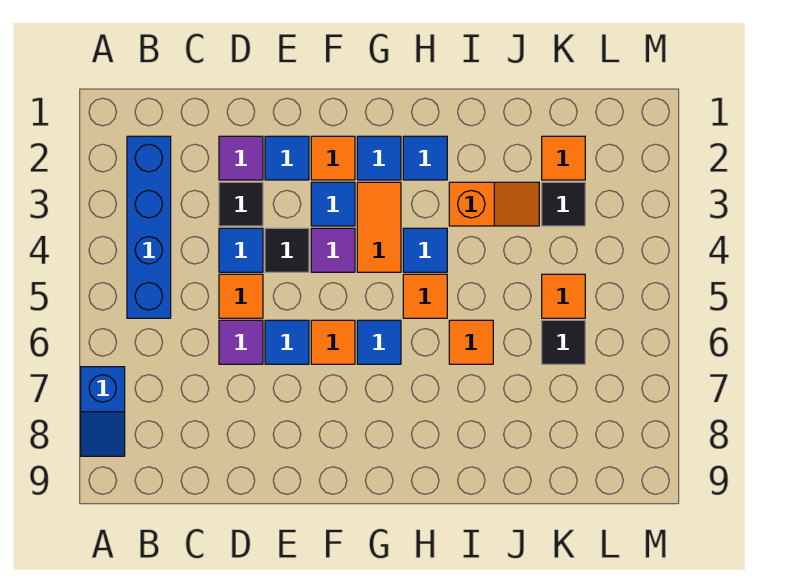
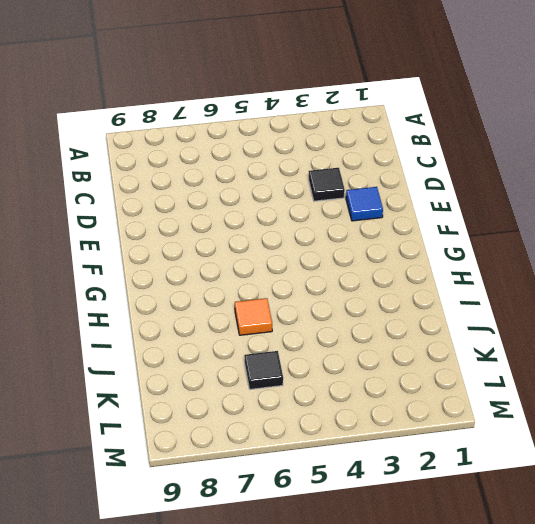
none -> blue 1x2 slope [81,367,125,456]
none -> blue 1x4 brick [127,136,171,318]
none -> purple 1x1 tile [219,136,263,180]

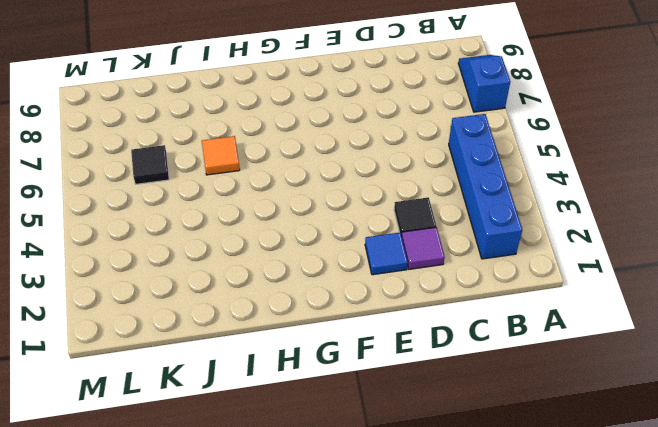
none -> blue 1x1 tile [219,228,263,272]
none -> orange 1x1 tile [219,274,263,318]
none -> purple 1x1 tile [219,320,263,364]

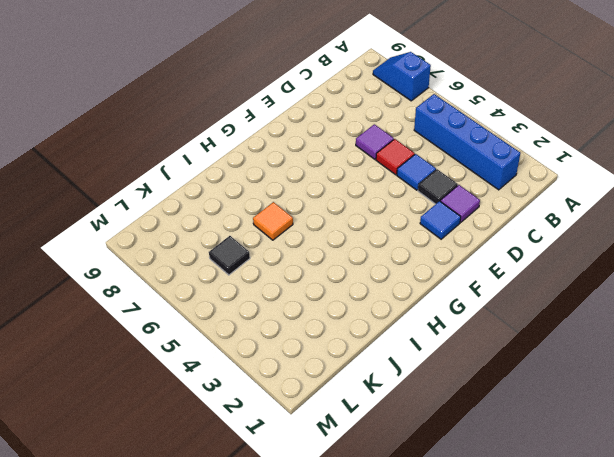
red 1x1 tile [376,139,415,175] -> orange 1x1 tile [219,274,263,318]
none -> black 1x1 tile [265,228,309,272]
none -> blue 1x1 tile [265,320,309,364]
none -> orange 1x1 tile [311,136,355,180]

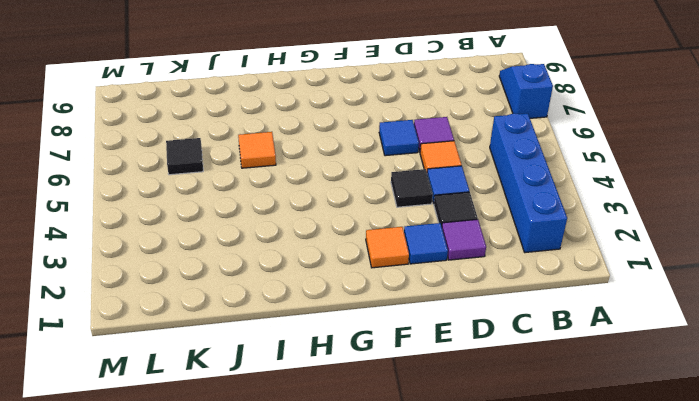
none -> blue 1x1 tile [311,182,355,226]
none -> purple 1x1 tile [311,228,355,272]
none -> orange 1x1 tile [311,320,355,364]

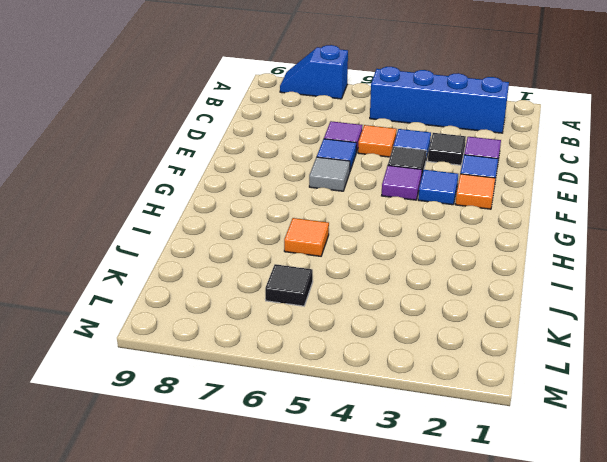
grey 1x1 tile [309,157,350,191] -> orange 1x1 tile [311,320,355,364]
none -> blue 1x1 tile [357,136,401,180]
none -> orange 1x2 tile [357,182,401,272]
none -> blue 1x1 tile [357,320,401,364]

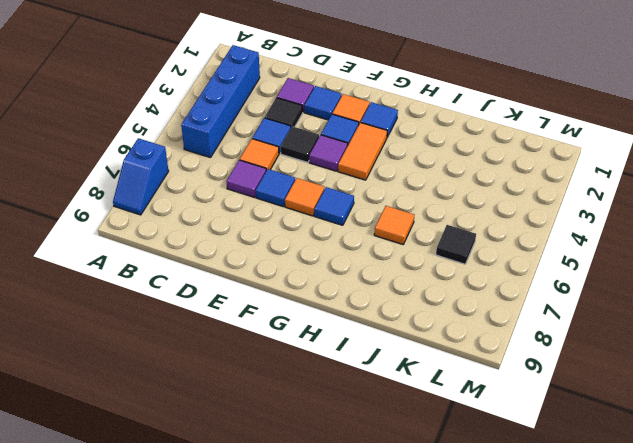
none -> blue 1x1 tile [403,136,447,180]
none -> blue 1x1 tile [403,228,447,272]
none -> orange 1x1 tile [403,274,447,318]

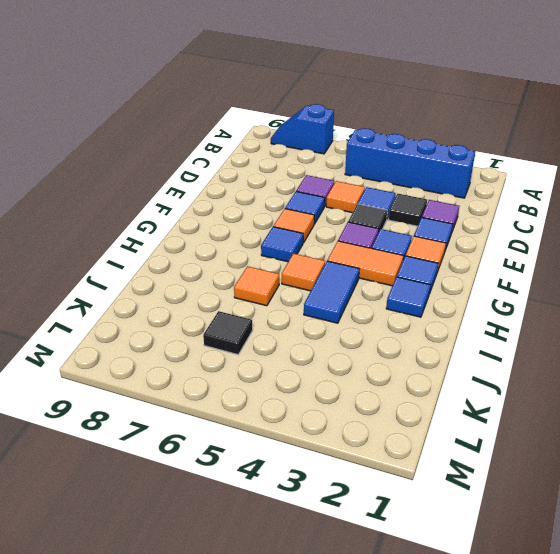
blue 1x2 tile [304,261,359,323] -> blue 1x1 tile [403,228,447,272]
none -> orange 1x2 slope [449,182,539,226]
none -> orange 1x1 tile [542,136,585,180]
none -> black 1x1 tile [542,182,585,226]

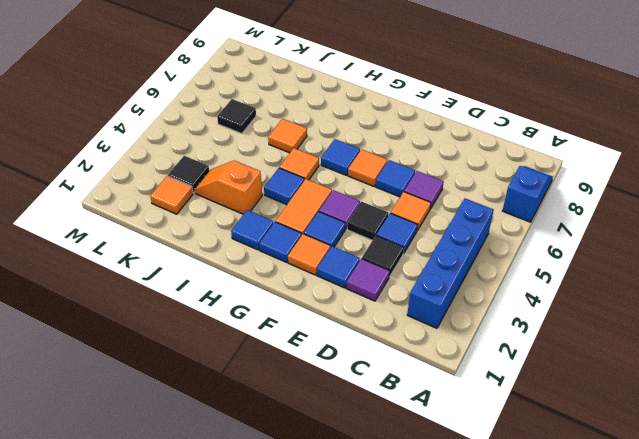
none -> orange 1x1 tile [542,274,585,318]

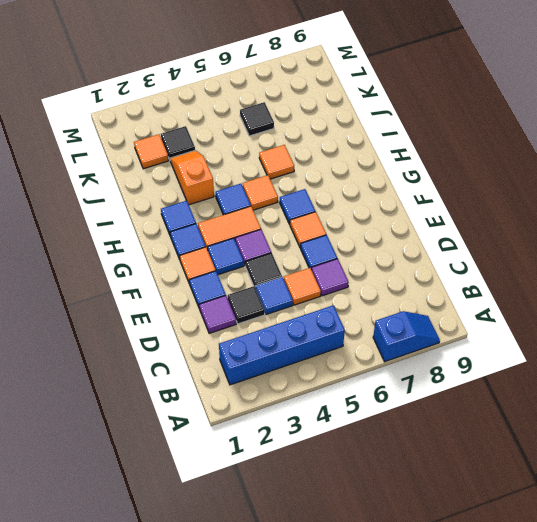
none -> orange 1x1 tile [542,274,585,318]

